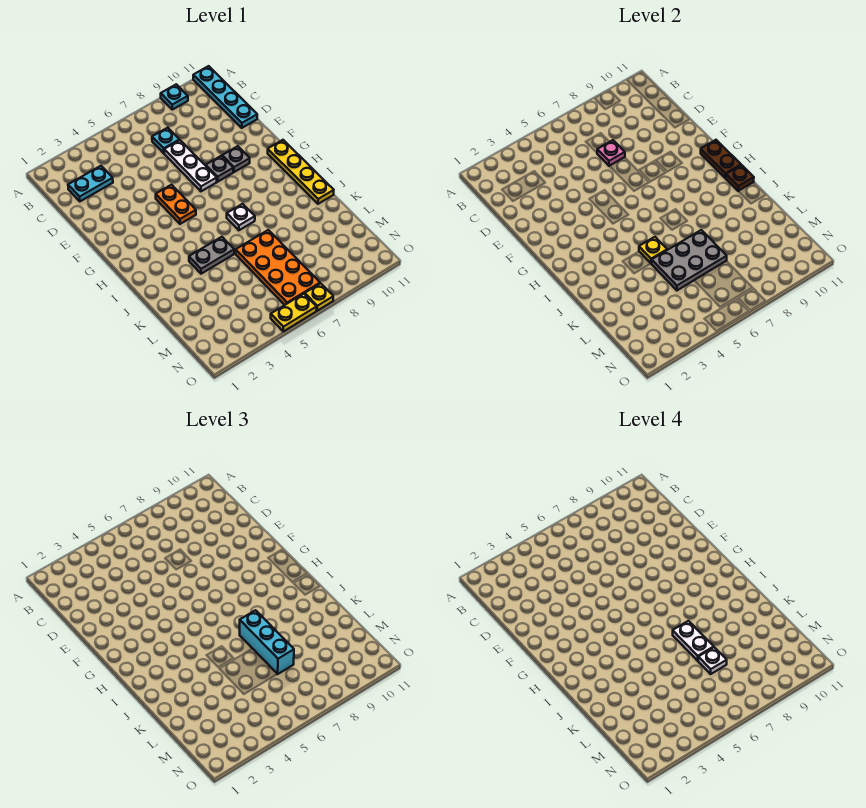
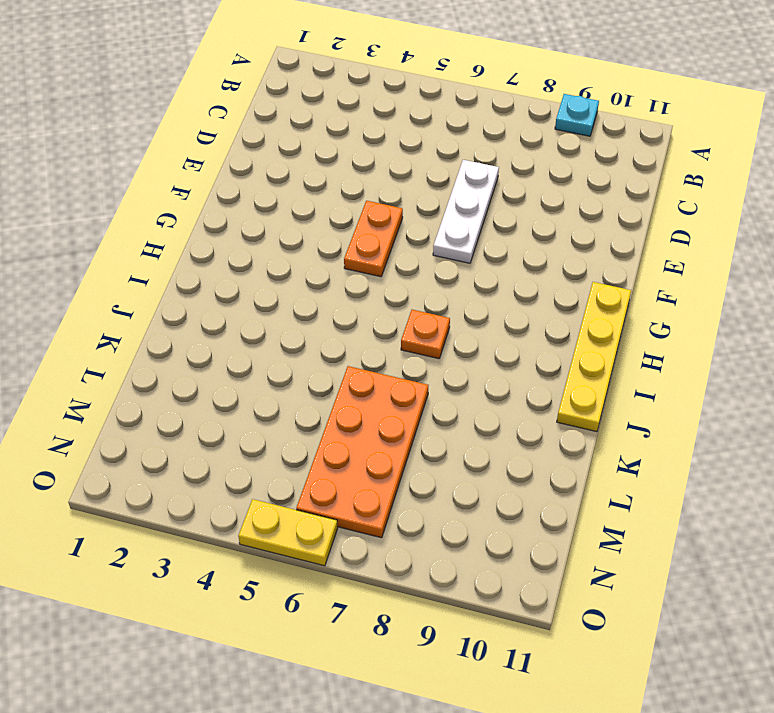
orange 1x1 plate [401,310,450,359] -> white 1x1 plate [227,204,255,230]
none -> cyan 1x4 plate [193,66,257,128]
none -> cyan 1x2 plate [68,166,113,201]
none -> cyan 1x1 plate [152,128,179,153]

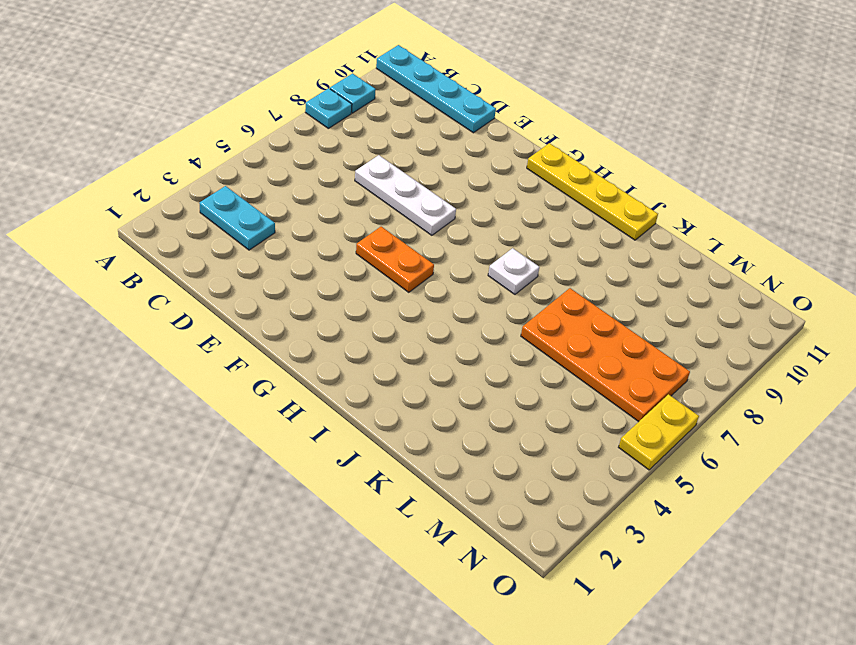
cyan 1x1 plate [305,88,352,128] -> cyan 1x1 plate moved to [152,128,179,153]
cyan 1x2 plate [199,186,275,250] -> cyan 1x2 plate turned to [68,166,113,201]
none -> grey 1x1 plate [206,156,233,182]
none -> grey 1x1 plate [222,146,250,172]
none -> grey 1x2 plate [189,237,234,274]

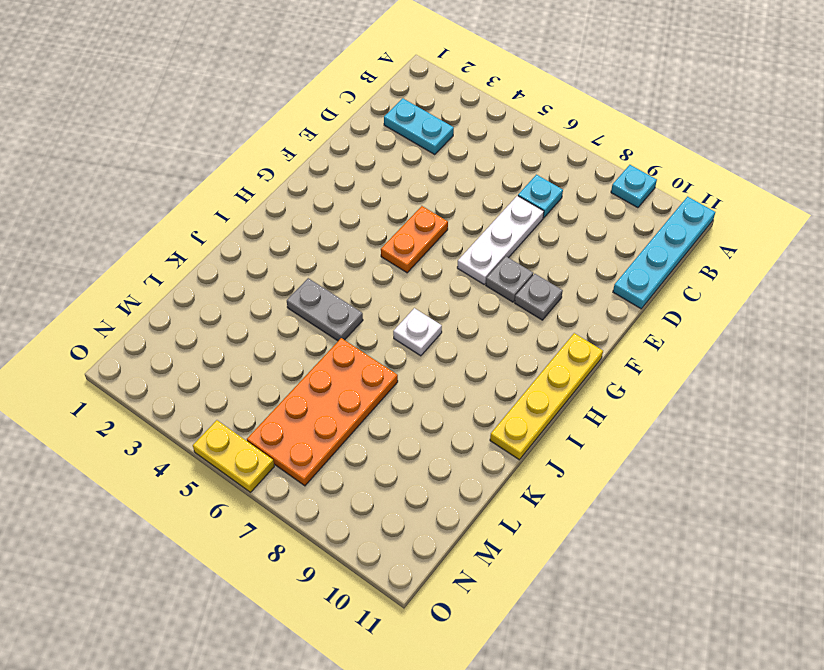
none -> yellow 1x1 plate [305,283,333,311]
none -> pink 1x1 plate [597,140,625,166]
none -> brown 1x2 plate [701,140,741,178]

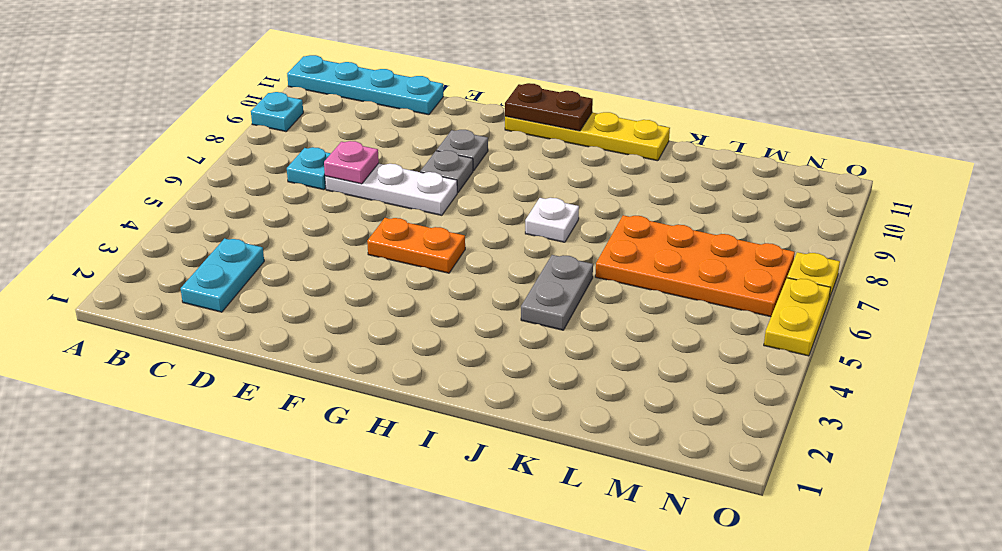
none -> brown 1x1 plate [726,165,754,191]
none -> yellow 1x1 plate [639,237,667,264]
none -> grey 2x3 plate [652,230,727,290]

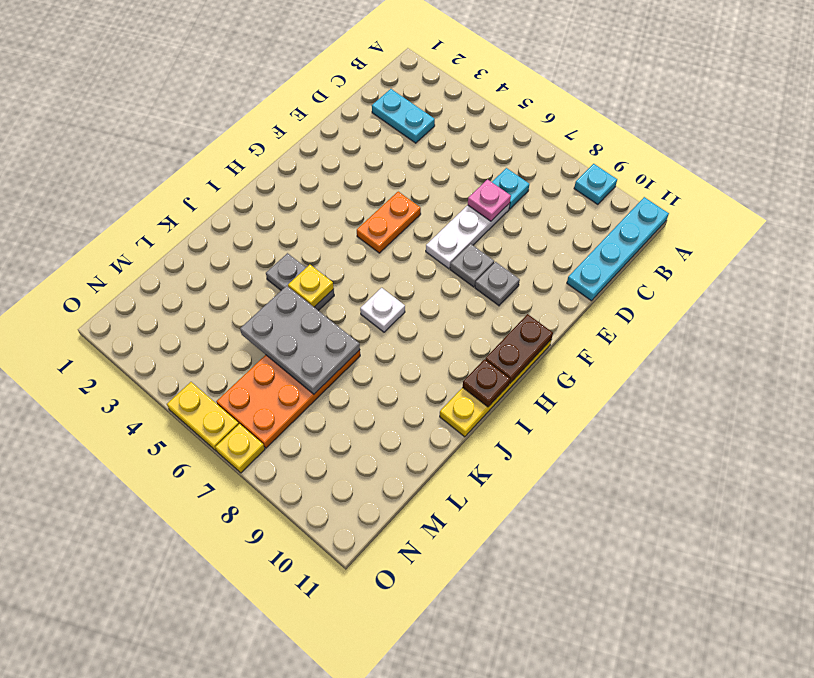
none -> cyan 1x3 brick [240,610,294,674]
none -> white 1x2 plate [673,621,714,661]
none -> white 1x1 plate [698,647,727,674]

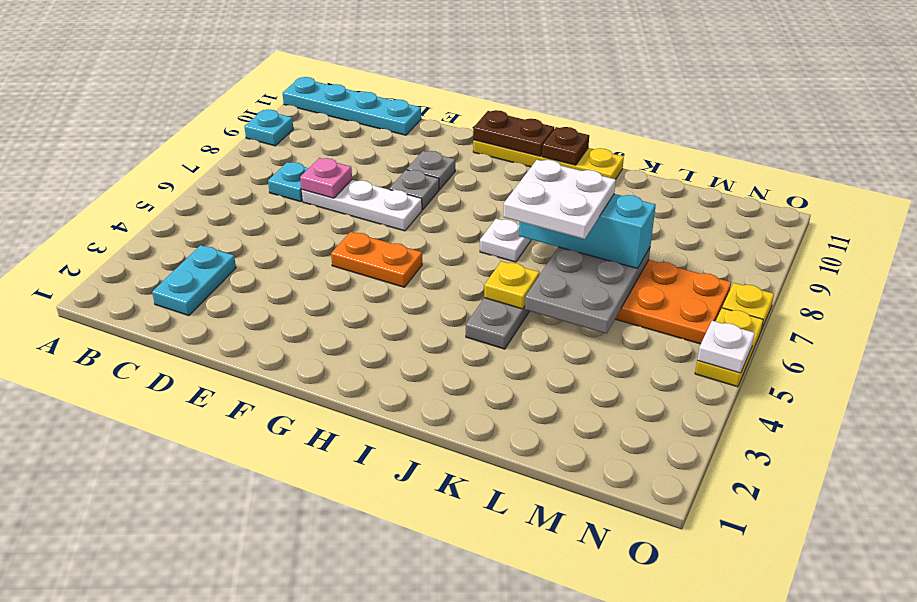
white 2x2 plate [503,160,616,239] -> white 1x2 plate [673,621,714,661]
white 1x1 plate [697,321,755,373] -> white 1x1 plate moved to [698,647,727,674]

